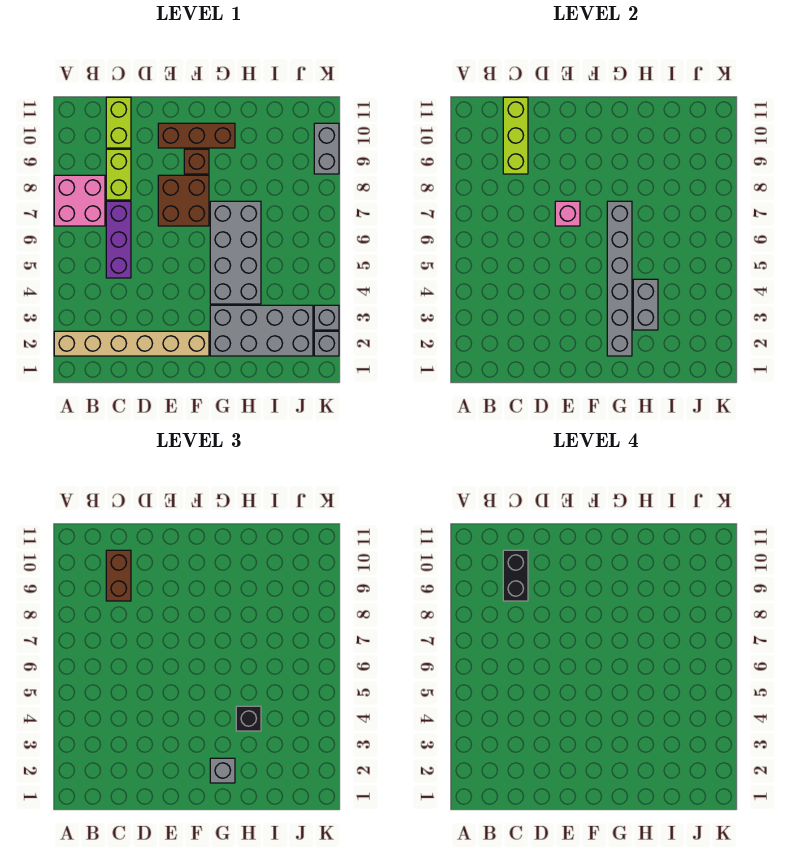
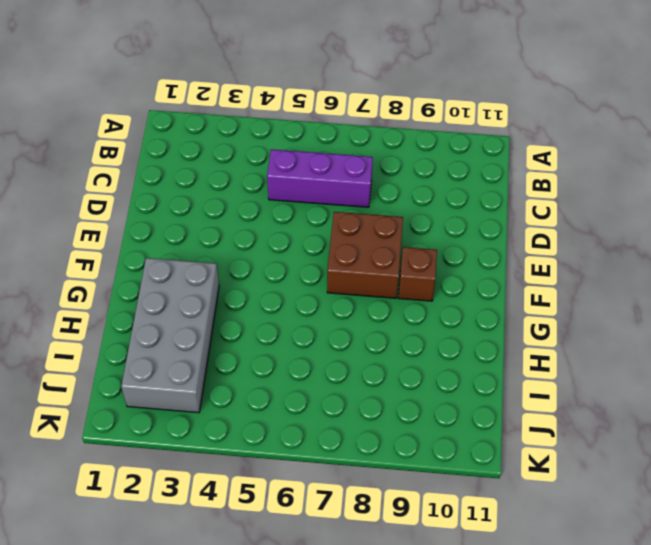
none -> tan 1x6 brick [54,331,209,356]
none -> pink 2x2 brick [54,175,105,226]
none -> lime 1x2 brick [106,149,131,200]

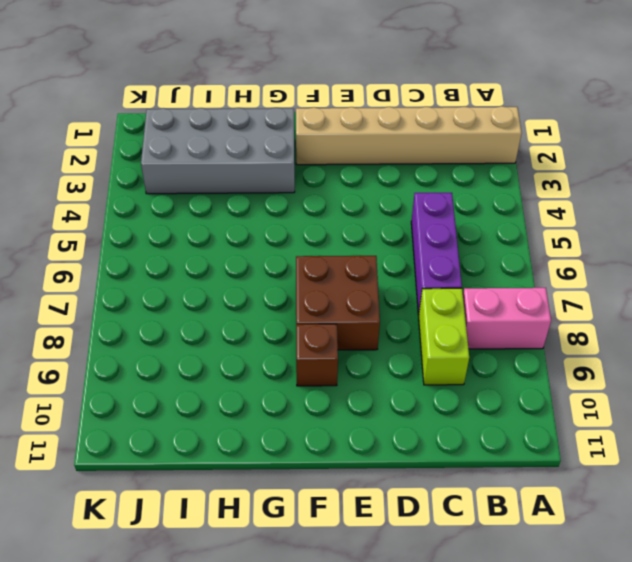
pink 1x2 brick [463,288,551,349] -> pink 2x2 brick [54,175,105,226]
none -> lime 1x2 brick [106,97,131,148]
none -> brown 1x3 brick [158,123,235,148]
none -> grey 2x4 brick [210,201,261,304]

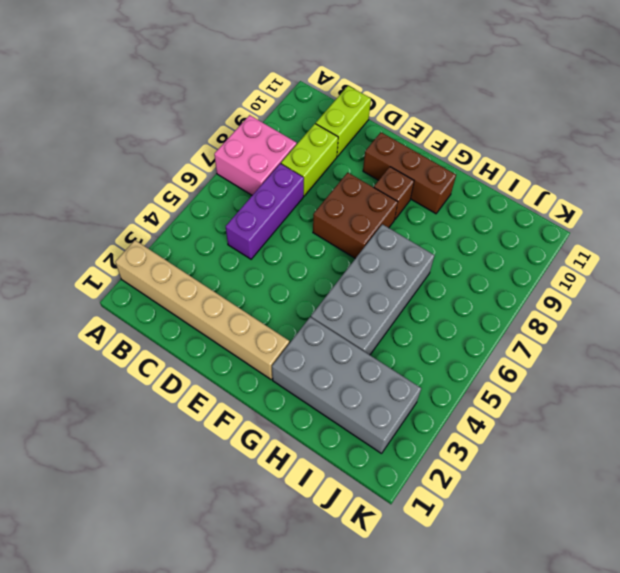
none -> grey 1x1 brick [314,331,339,356]
none -> grey 1x1 brick [314,305,339,330]
none -> grey 1x2 brick [314,123,339,174]

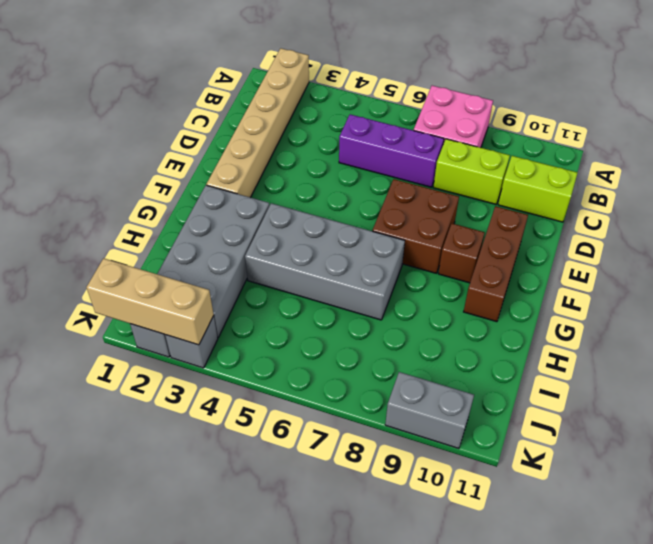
tan 1x3 brick [87,258,214,345] -> none
none -> lime 1x3 brick [503,97,528,174]
none -> pink 1x1 brick [555,201,580,226]
none -> grey 1x6 brick [607,201,632,356]

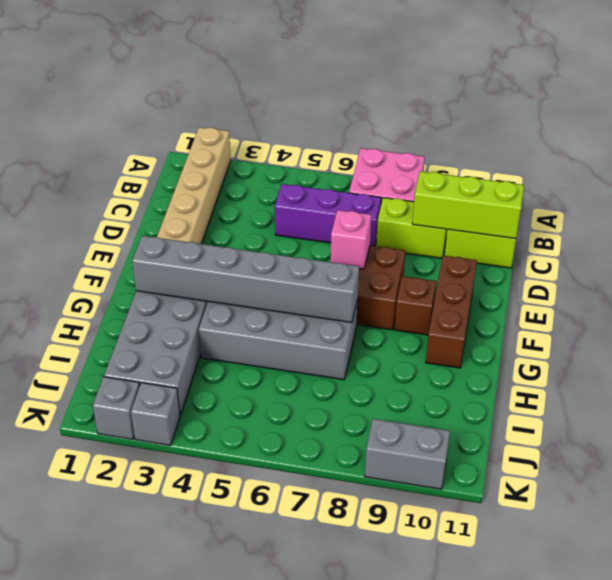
none -> grey 1x2 brick [633,279,658,330]
none -> brown 1x2 brick [106,550,131,601]
none -> grey 1x1 brick [210,758,235,783]

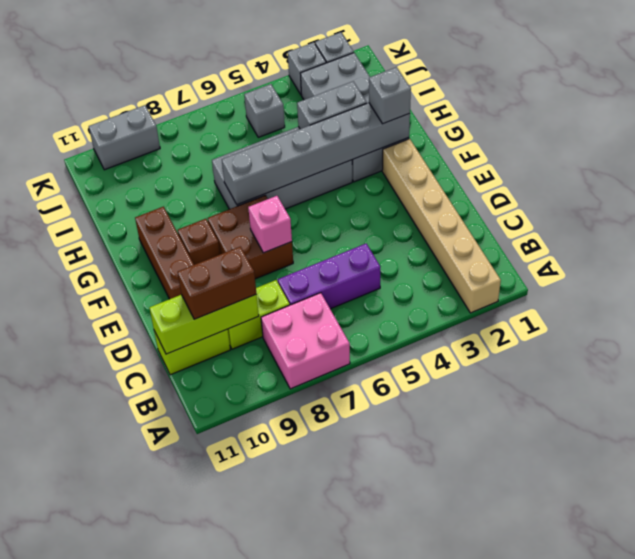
grey 1x1 brick [244,84,285,137] -> none
none -> black 1x1 brick [236,706,261,731]
none -> black 1x2 brick [503,550,528,601]

